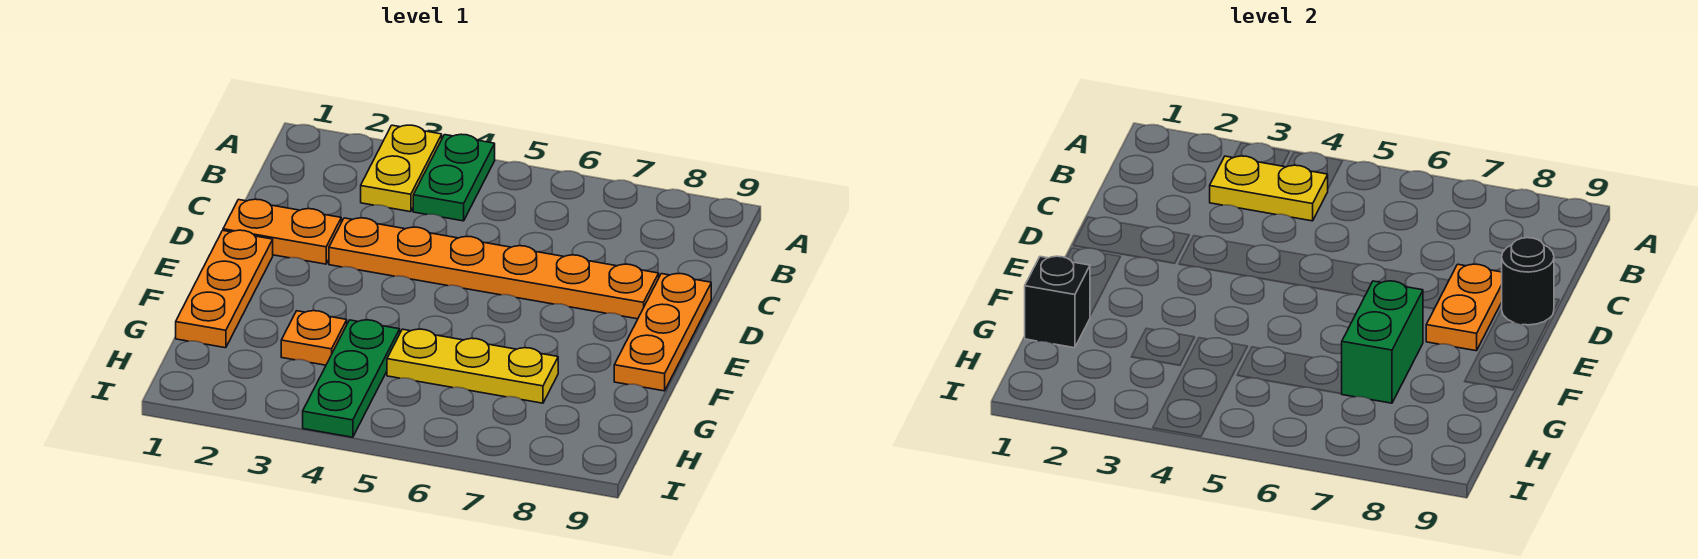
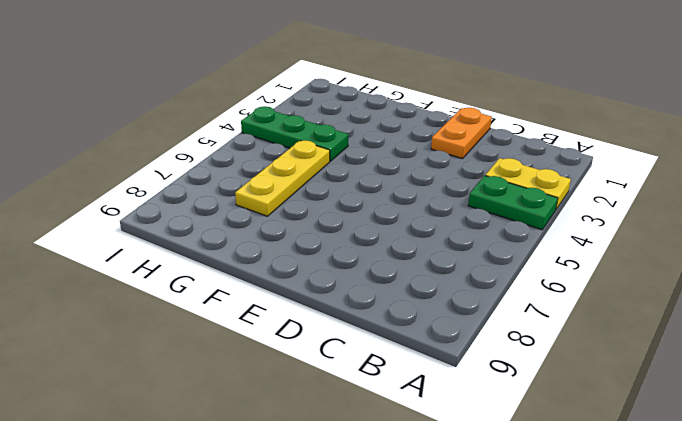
none -> orange 1x6 plate [329,218,659,319]
none -> orange 1x3 plate [614,274,711,391]
none -> orange 1x3 plate [176,230,273,348]

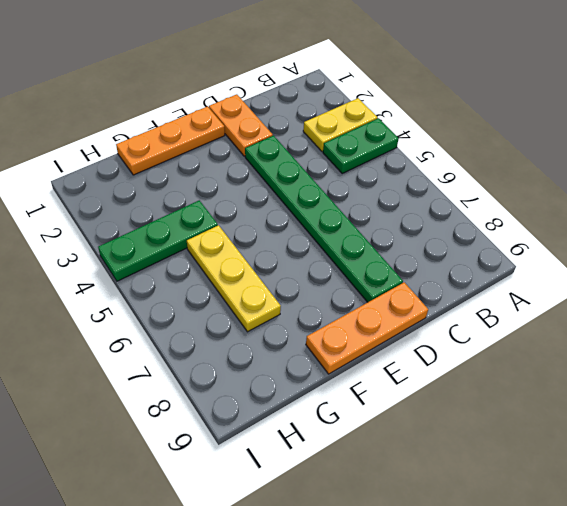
green 1x6 plate [245,136,403,302] -> orange 1x6 plate [329,218,659,319]
none -> orange 1x1 plate [281,311,347,365]
none -> yellow 1x2 plate [1210,156,1328,221]
none -> orange 1x2 plate [1426,264,1502,351]

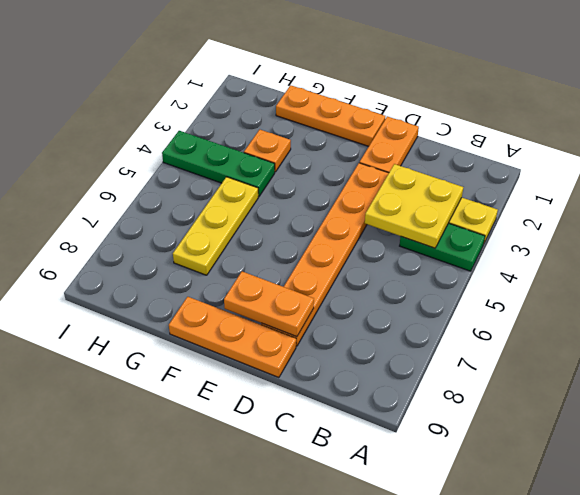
yellow 2x2 plate [365,164,463,248] -> yellow 1x2 plate [1210,156,1328,221]
none -> black 1x1 round brick [1502,238,1554,325]
none -> green 1x2 brick [1342,281,1423,403]
none -> black 1x1 brick [1025,256,1090,348]

